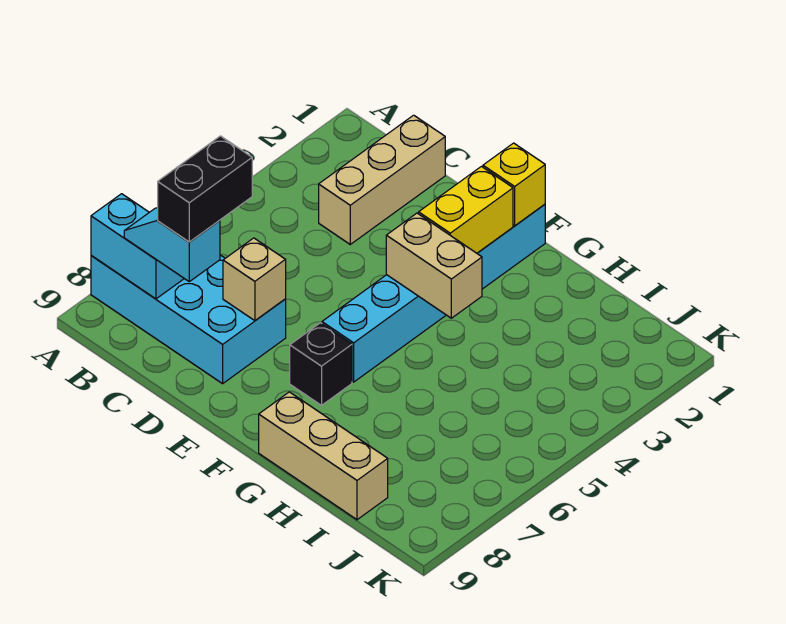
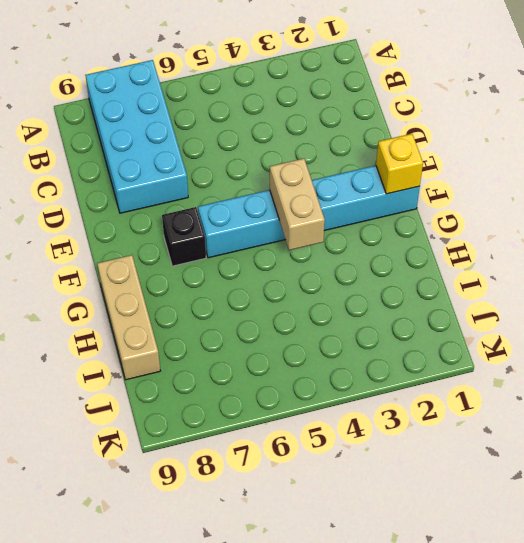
none -> tan 1x3 brick [319,115,445,244]
none -> cyan 1x2 brick [91,194,184,299]
none -> tan 1x1 brick [223,238,286,321]

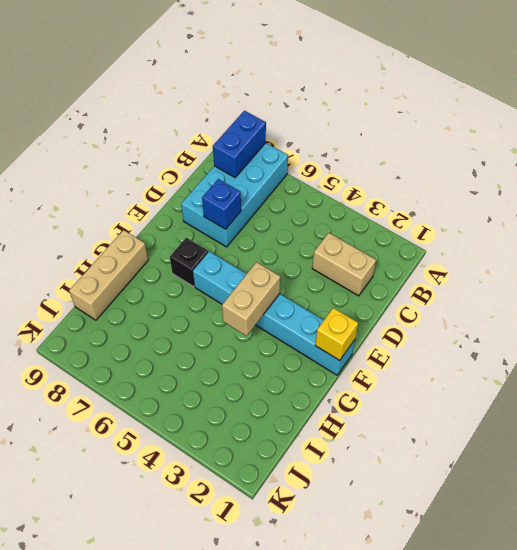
blue 1x2 brick [213,111,266,177] -> cyan 1x2 brick [91,194,184,299]
tan 1x2 brick [312,233,376,296] -> tan 1x3 brick [319,115,445,244]
blue 1x1 brick [202,179,241,229] -> tan 1x1 brick [223,238,286,321]
none -> yellow 1x2 brick [419,167,513,253]
none -> cyan 1x2 slope [124,208,220,282]
none -> black 1x2 brick [158,136,252,242]

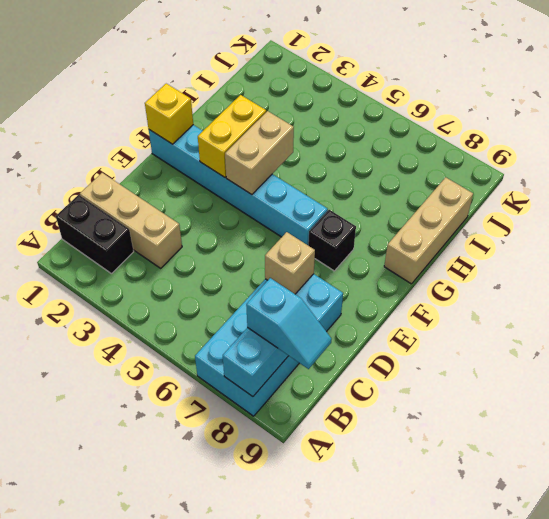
black 1x2 brick [56,195,134,274] -> black 1x2 brick moved to [158,136,252,242]
cyan 1x2 slope [246,278,332,369] -> cyan 1x2 slope turned to [124,208,220,282]
yellow 1x2 brick [198,95,266,177] -> yellow 1x2 brick turned to [419,167,513,253]

